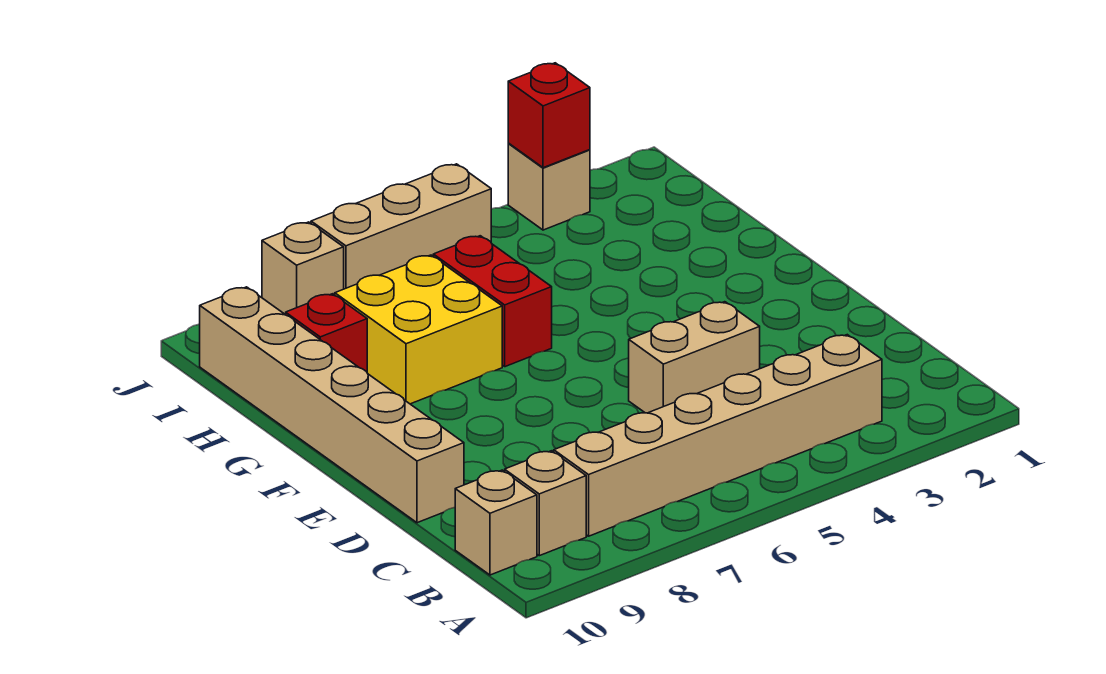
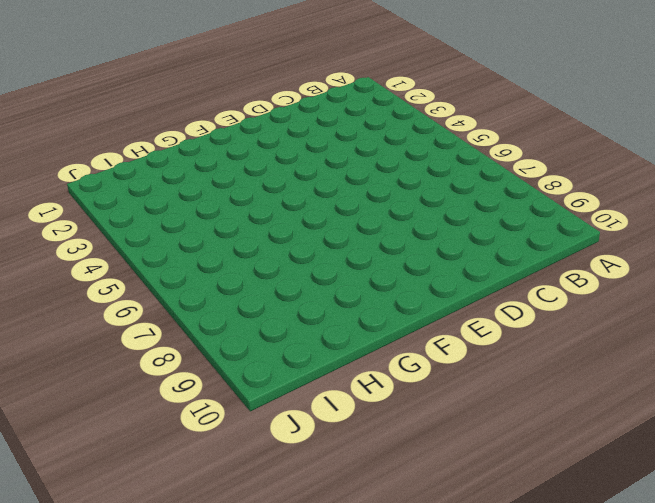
none -> tan 1x6 brick [554,335,882,536]
none -> tan 1x1 brick [505,451,586,556]
none -> tan 1x1 brick [455,470,537,575]

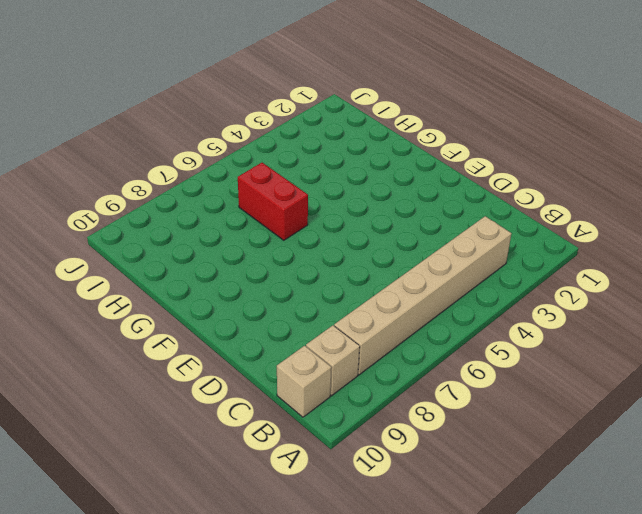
none -> tan 1x2 brick [629,302,760,413]
none -> tan 1x6 brick [200,287,464,523]
none -> yellow 2x2 brick [335,255,502,404]

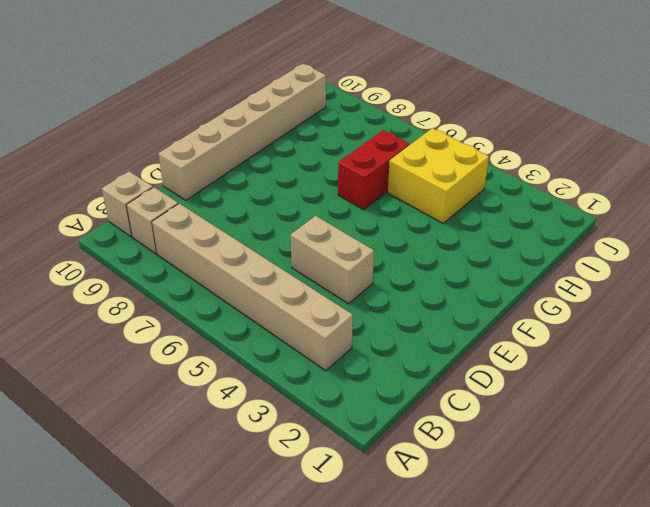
yellow 2x2 brick [388,128,489,223] -> yellow 2x2 brick moved to [335,255,502,404]
none -> red 1x1 brick [286,294,367,372]
none -> tan 1x1 brick [508,144,590,230]
none -> tan 1x3 brick [311,164,491,289]

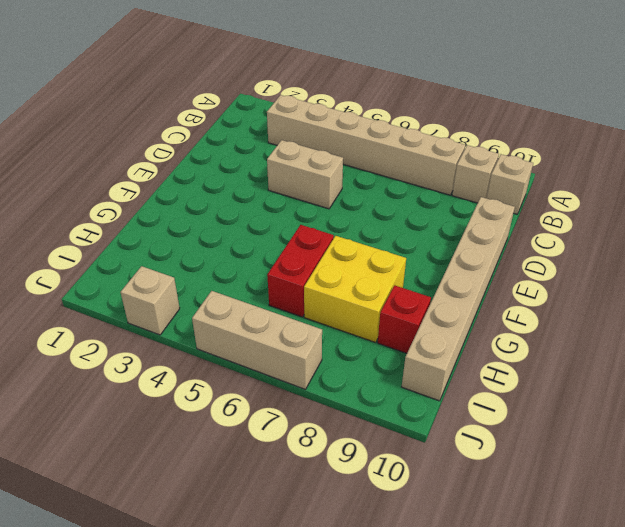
none -> tan 1x1 brick [262,222,344,315]
none -> red 1x1 brick [508,63,590,168]

